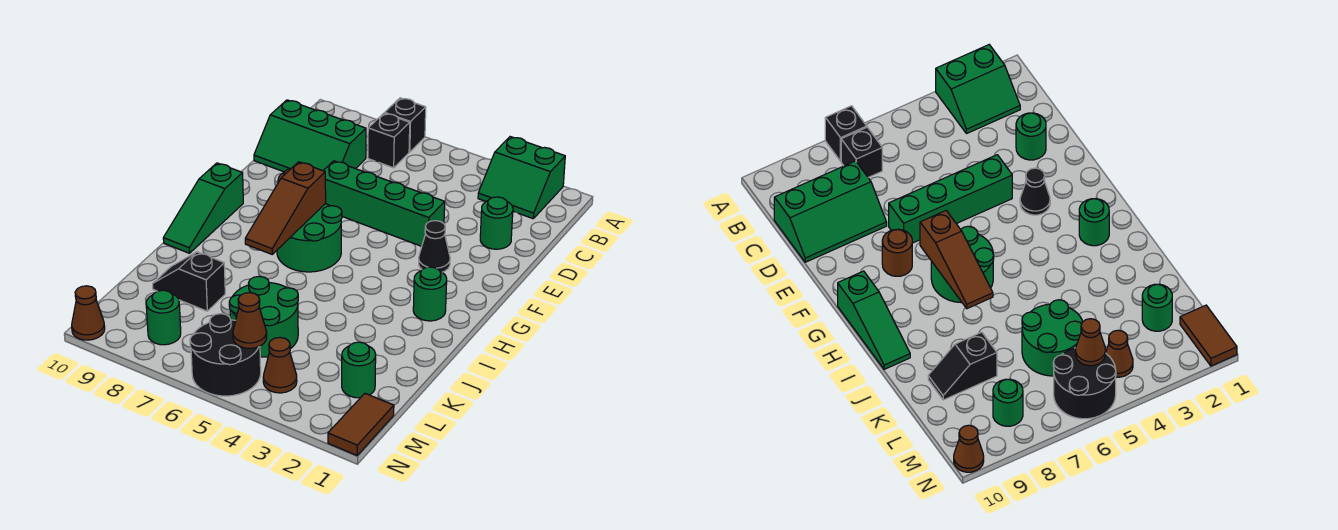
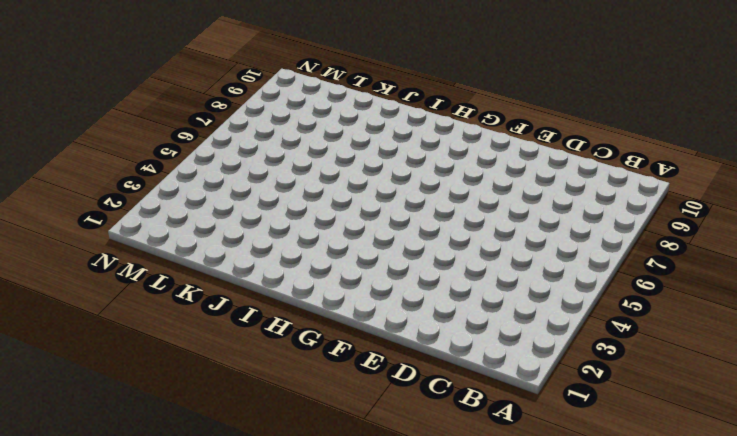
none -> green 2x2 slope [478,137,565,219]
none -> black 1x1 brick [385,98,426,152]
none -> black 1x1 brick [368,113,410,168]

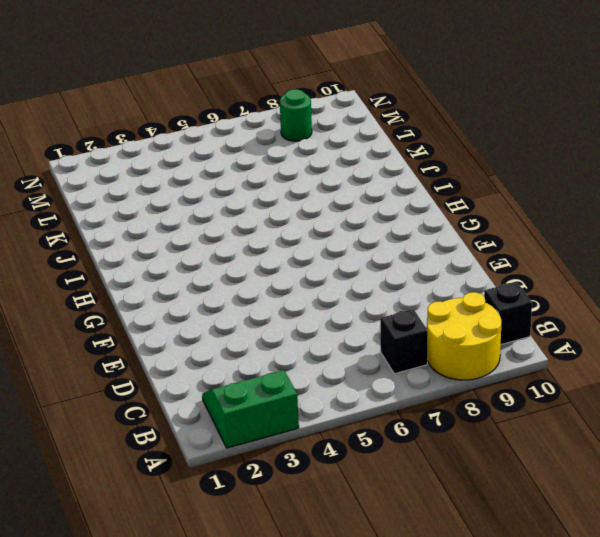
yellow 2x2 round brick [427,292,501,380] -> none
black 1x1 brick [484,282,532,344] -> black 1x1 brick moved to [385,98,426,152]
none -> green 2x3 slope [254,100,366,172]
none -> green 1x1 round brick [480,197,513,249]
none -> green 1x4 brick [323,161,445,246]

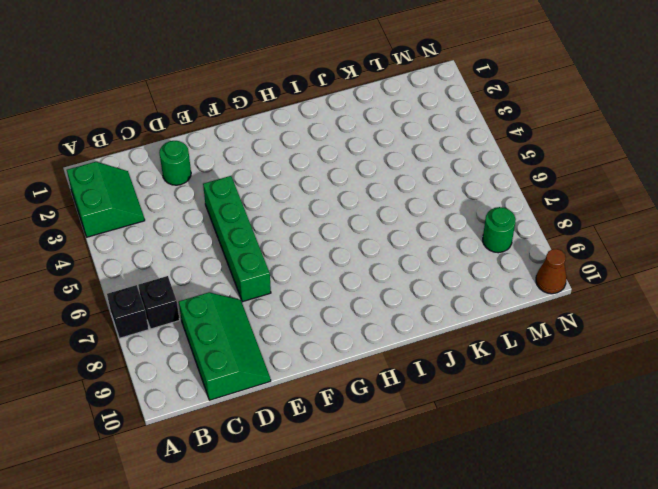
none -> black 1x1 cone [419,221,450,272]
none -> brown 1x1 round brick [882,229,912,276]
none -> green 2x2 round brick [277,204,342,272]

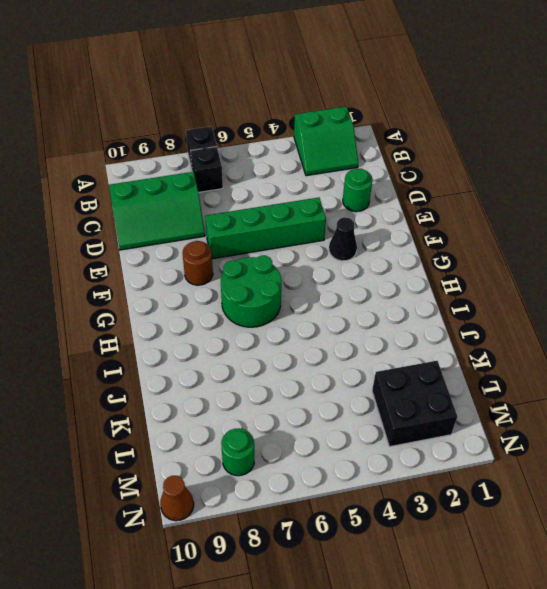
black 2x2 brick [372,361,457,447] -> green 1x1 round brick [342,342,376,398]
none -> green 1x3 slope [163,163,243,253]
none -> green 1x1 round brick [413,267,447,321]
none -> green 2x2 round brick [229,276,298,357]

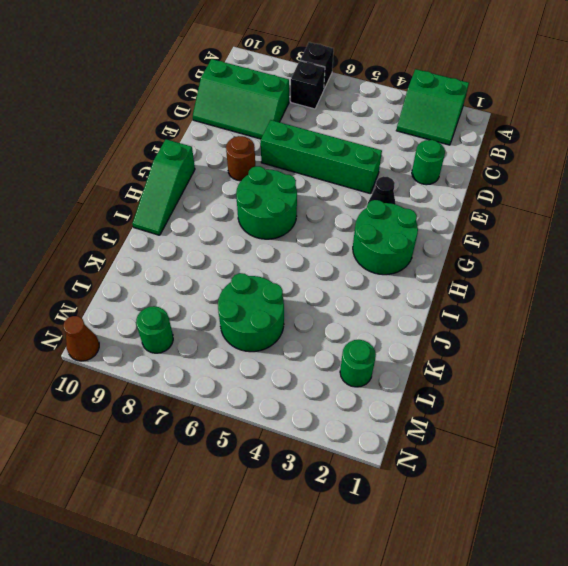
green 2x2 round brick [353,200,418,275] -> green 1x1 round brick [413,267,447,321]
none -> black 1x2 slope [153,252,225,311]
none -> brown 1x2 tile [328,394,394,455]
none -> brown 1x1 cone [263,338,297,393]

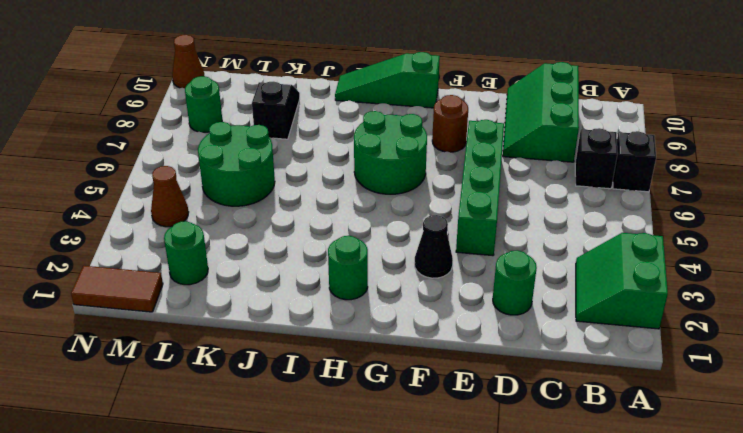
none -> black 2x2 round brick [190,314,261,396]
none -> brown 1x3 slope [245,162,326,254]
none -> brown 1x1 cone [233,293,267,348]

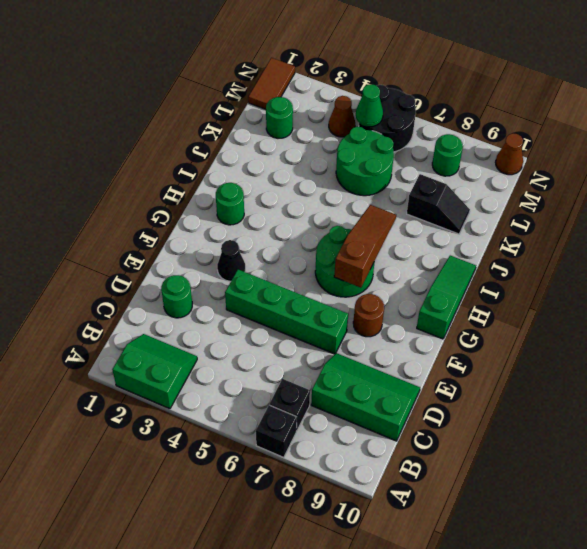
green 1x1 cone [356,84,383,127] -> brown 1x1 cone [233,293,267,348]

